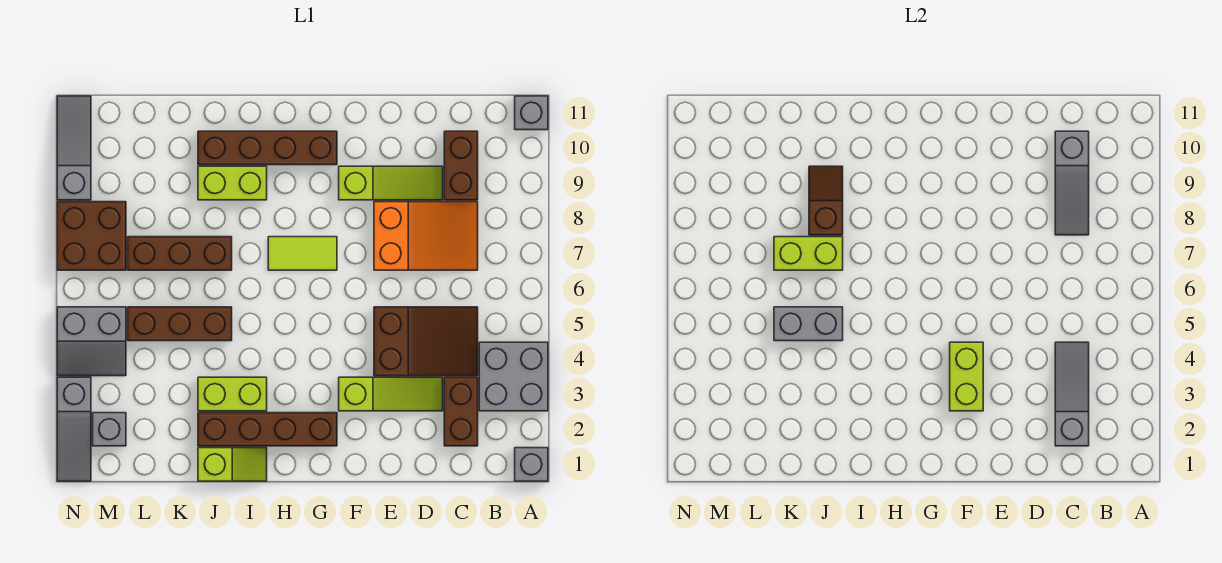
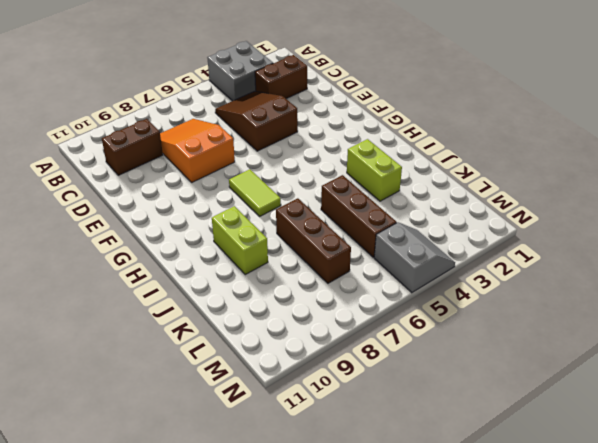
none -> grey 1x1 brick [515,448,548,481]
none -> grey 1x1 brick [515,96,548,130]
none -> lime 1x3 slope [339,377,443,411]

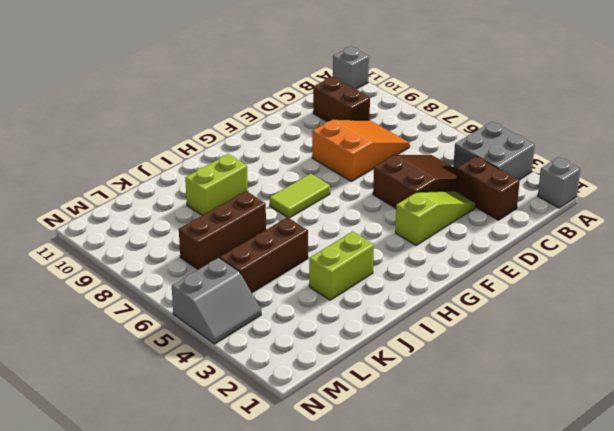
none -> lime 1x3 slope [339,166,443,200]
none -> brown 1x4 brick [198,413,337,446]
none -> brown 1x4 brick [198,131,337,165]

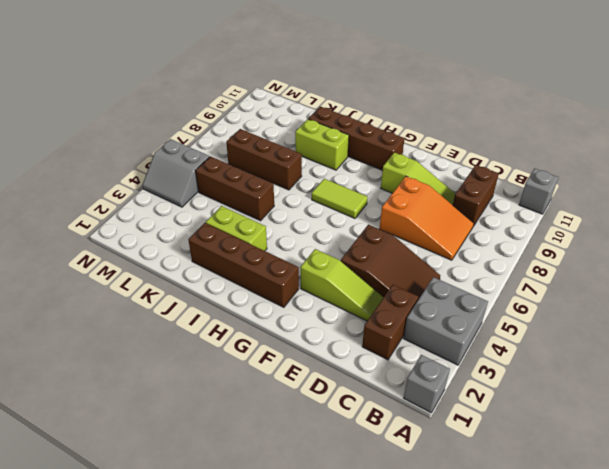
none -> lime 1x2 slope [198,448,267,481]
none -> grey 1x1 brick [93,413,126,446]
none -> brown 2x2 brick [57,202,126,270]

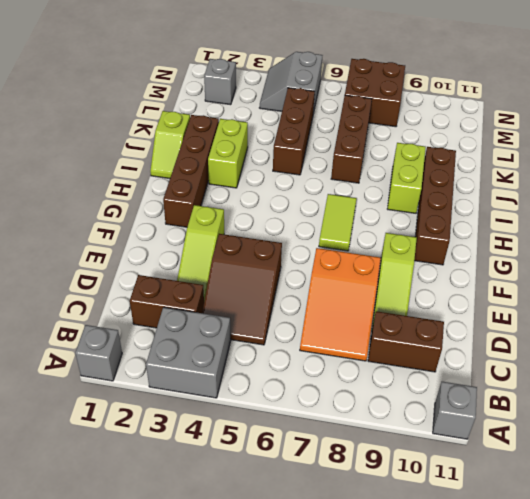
none -> grey 1x3 slope [57,377,91,481]
none -> grey 1x3 slope [57,96,91,200]
none -> grey 1x3 slope [1055,342,1089,446]

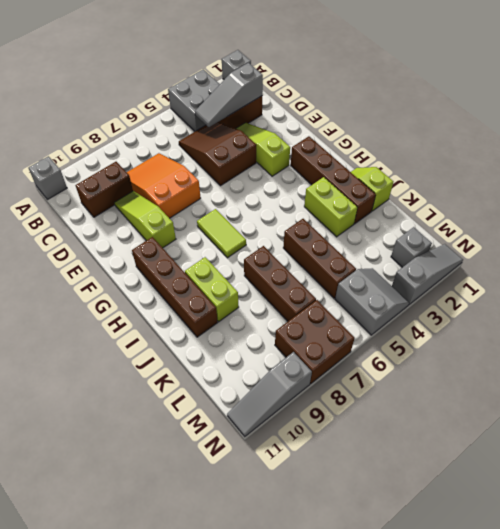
none -> grey 1x3 slope [1055,131,1089,235]
none -> lime 1x2 brick [950,342,983,411]
none -> grey 1x2 brick [774,307,843,341]

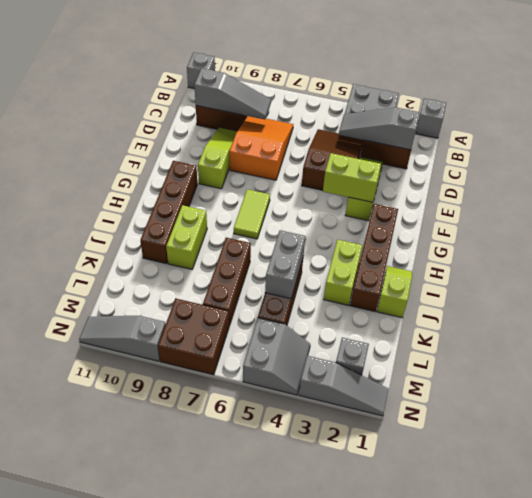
none -> lime 1x2 brick [774,237,843,270]
none -> brown 1x2 slope [809,166,843,235]

